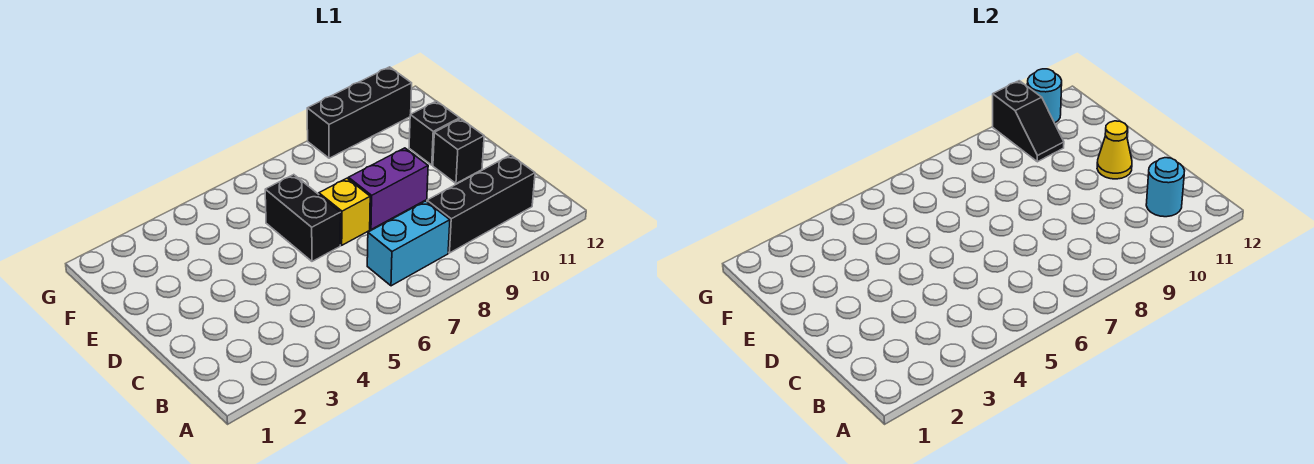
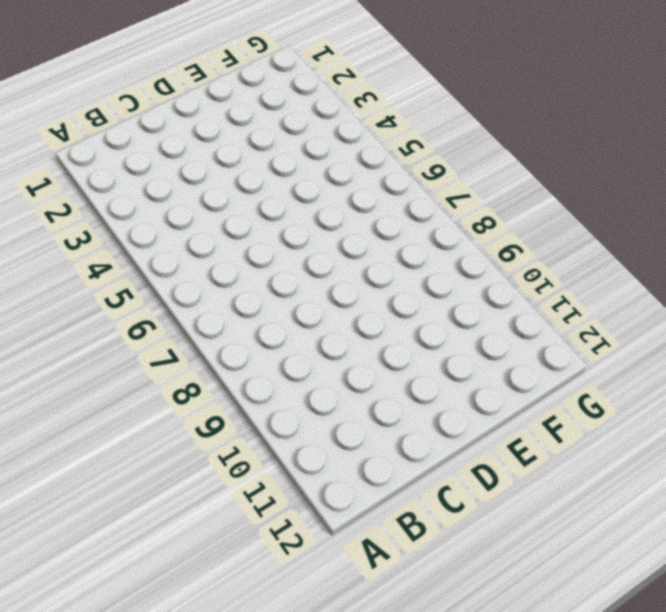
none -> cyan 1x2 brick [367,201,450,286]
none -> black 1x3 brick [427,155,535,253]
none -> black 1x2 brick [265,175,341,261]

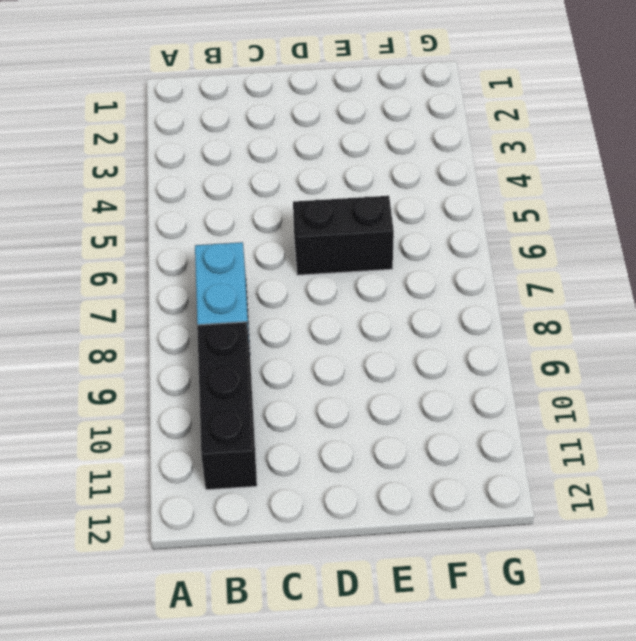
none -> yellow 1x1 brick [319,178,370,245]
none -> purple 1x2 brick [349,148,428,229]
none -> black 1x1 brick [433,119,484,183]

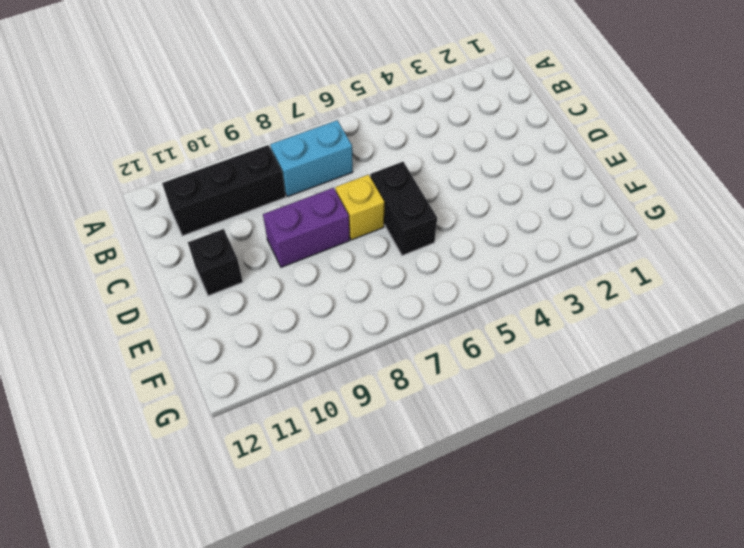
none -> black 1x1 brick [409,101,460,165]
none -> black 1x3 brick [307,67,412,158]
none -> cyan 1x1 round brick [1146,158,1185,217]

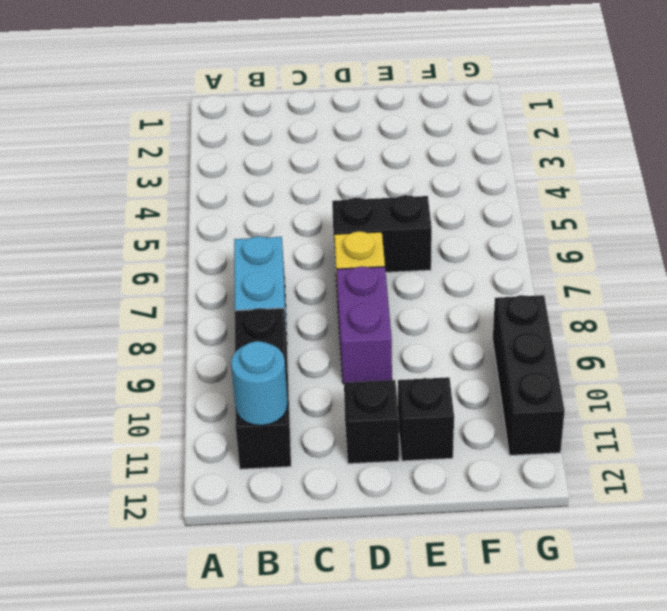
none -> yellow 1x1 cone [1097,121,1132,179]
none -> black 1x2 slope [993,81,1064,162]
none -> cyan 1x1 round brick [1027,69,1062,123]

